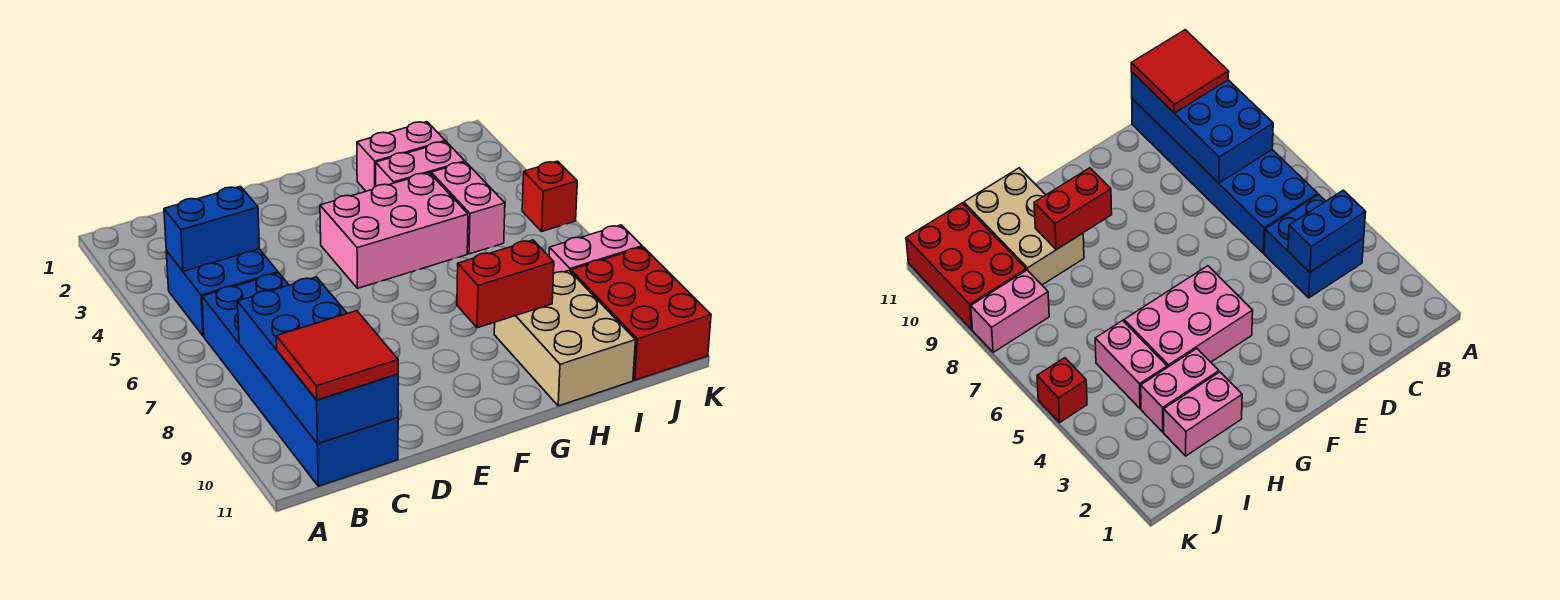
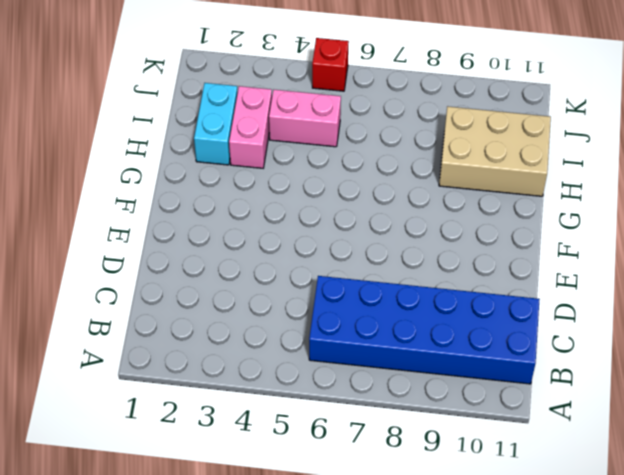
cyan 1x2 brick [194,83,238,165] -> pink 1x2 brick [357,122,445,191]
none -> blue 2x2 brick [166,249,278,336]
none -> pink 2x3 brick [320,173,468,288]
none -> pink 1x2 brick [549,225,642,273]

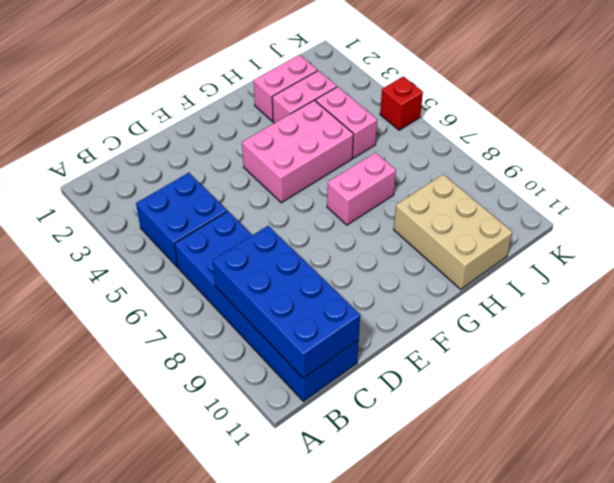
pink 1x2 brick [327,153,396,225] -> pink 1x2 brick moved to [549,225,642,273]
none -> red 2x3 brick [571,247,711,380]
none -> blue 1x2 brick [164,186,259,272]
none -> red 1x2 brick [457,240,554,328]

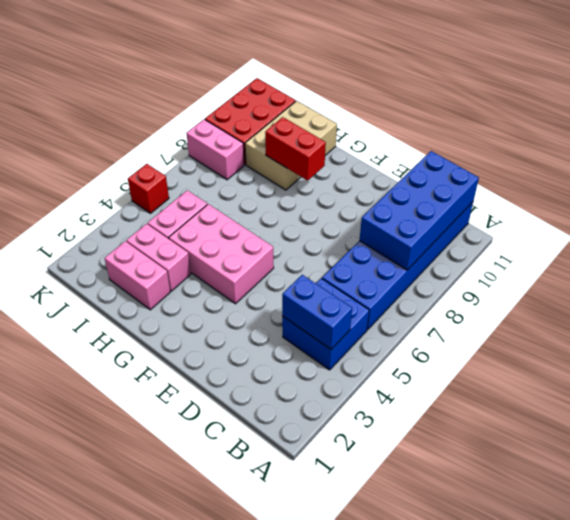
none -> red 2x2 tile [276,311,398,400]

